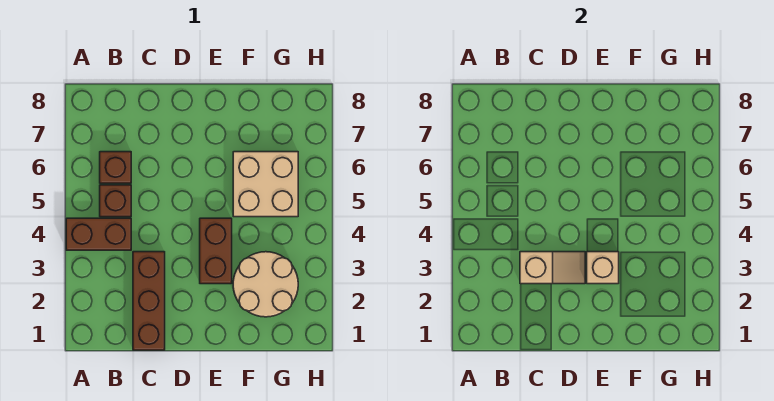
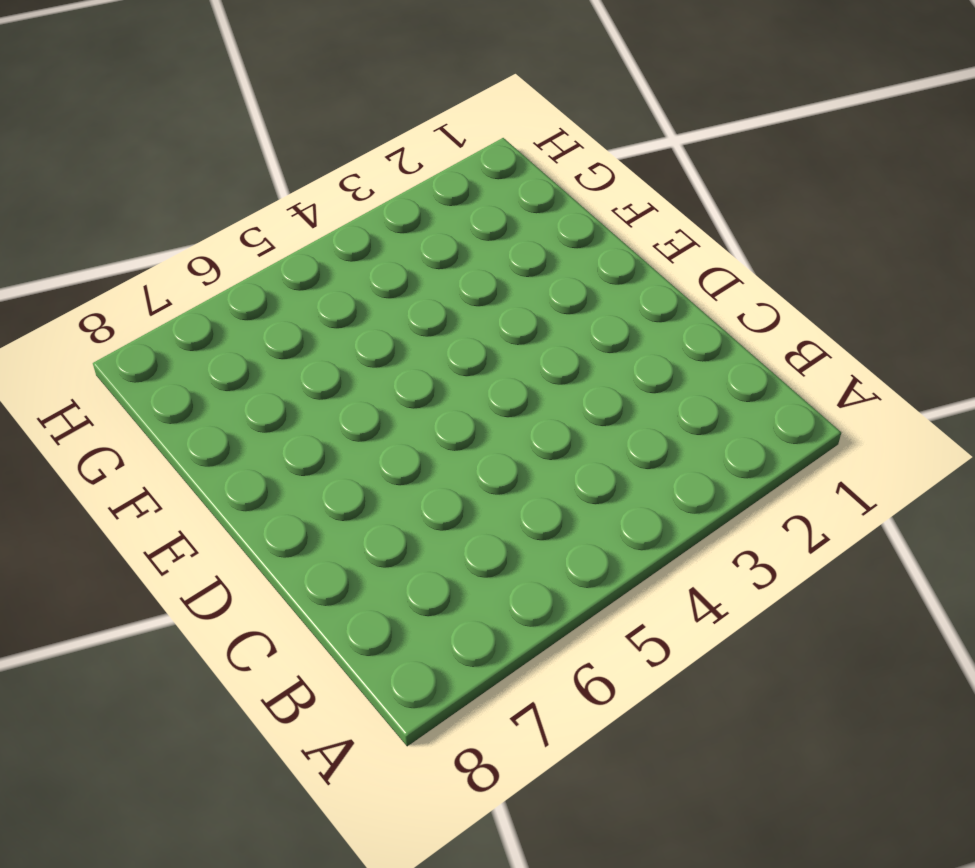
none -> brown 1x2 brick [66,218,131,250]
none -> brown 1x1 brick [100,185,131,217]

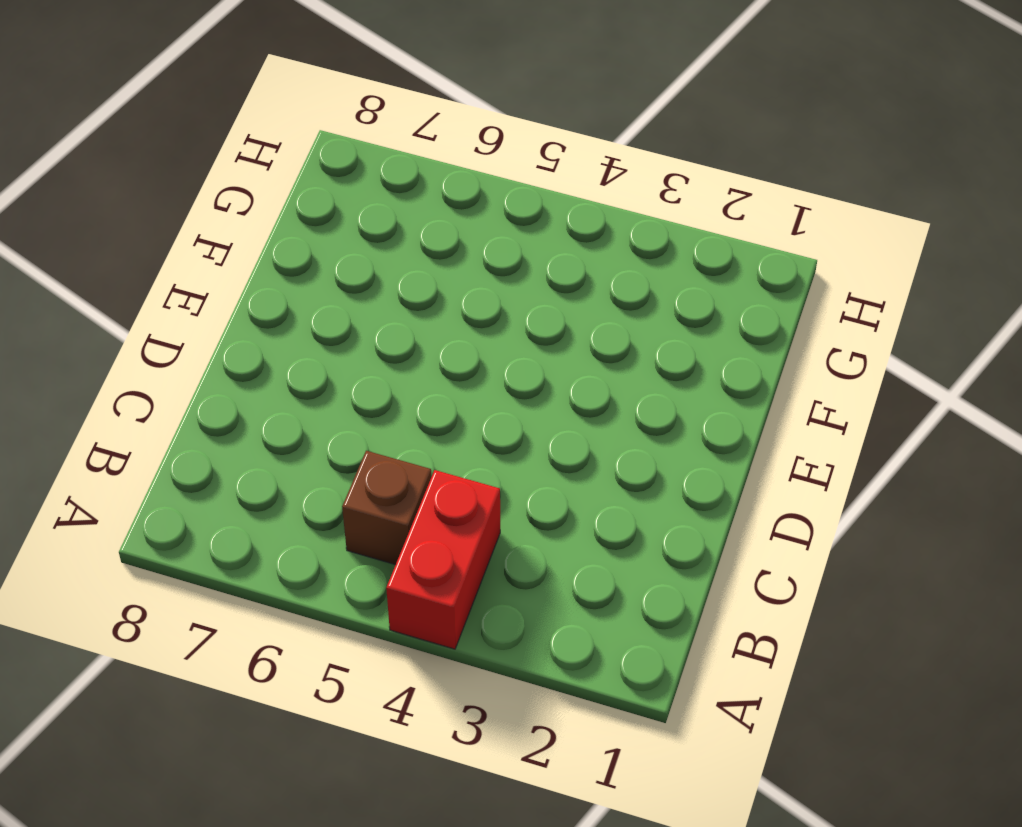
red 1x2 brick [386,470,500,649] -> brown 1x2 brick [66,218,131,250]
none -> brown 1x1 brick [100,152,131,183]
none -> brown 1x3 brick [133,252,165,350]

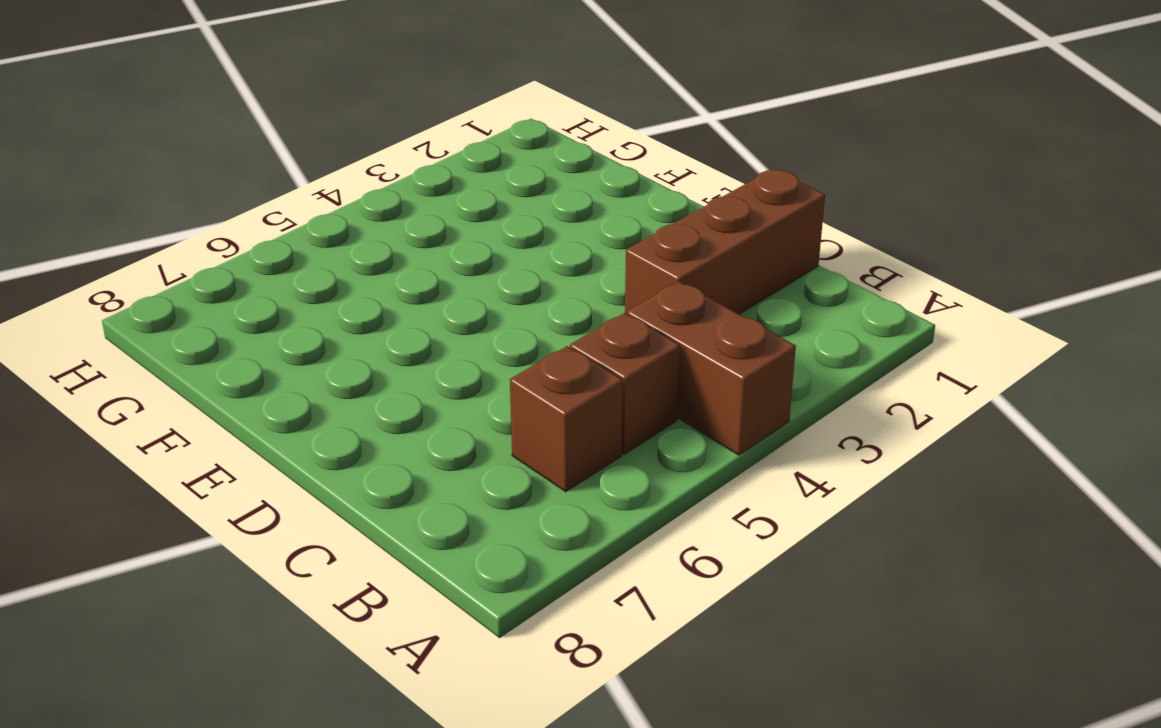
none -> brown 1x2 brick [200,218,232,284]
none -> tan 2x2 round brick [233,252,298,317]

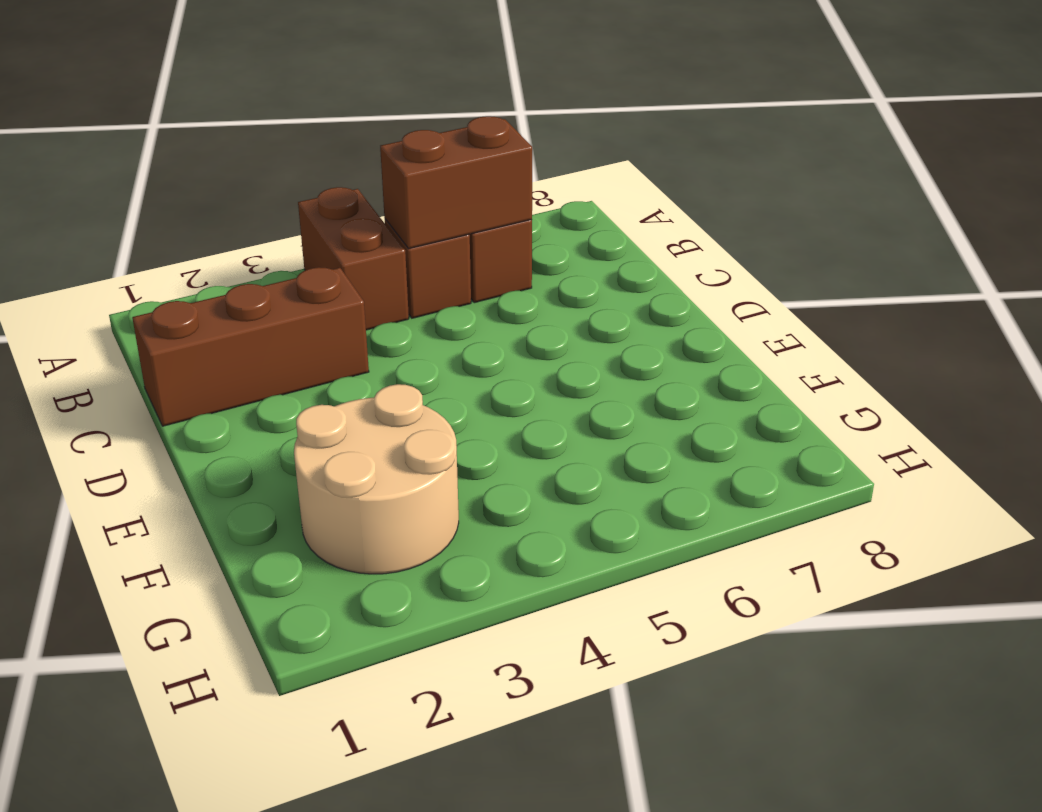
brown 1x2 brick [380,116,532,249] -> brown 1x2 brick moved to [200,218,232,284]
none -> tan 2x2 brick [233,152,298,217]
none -> tan 1x2 slope [520,252,585,284]

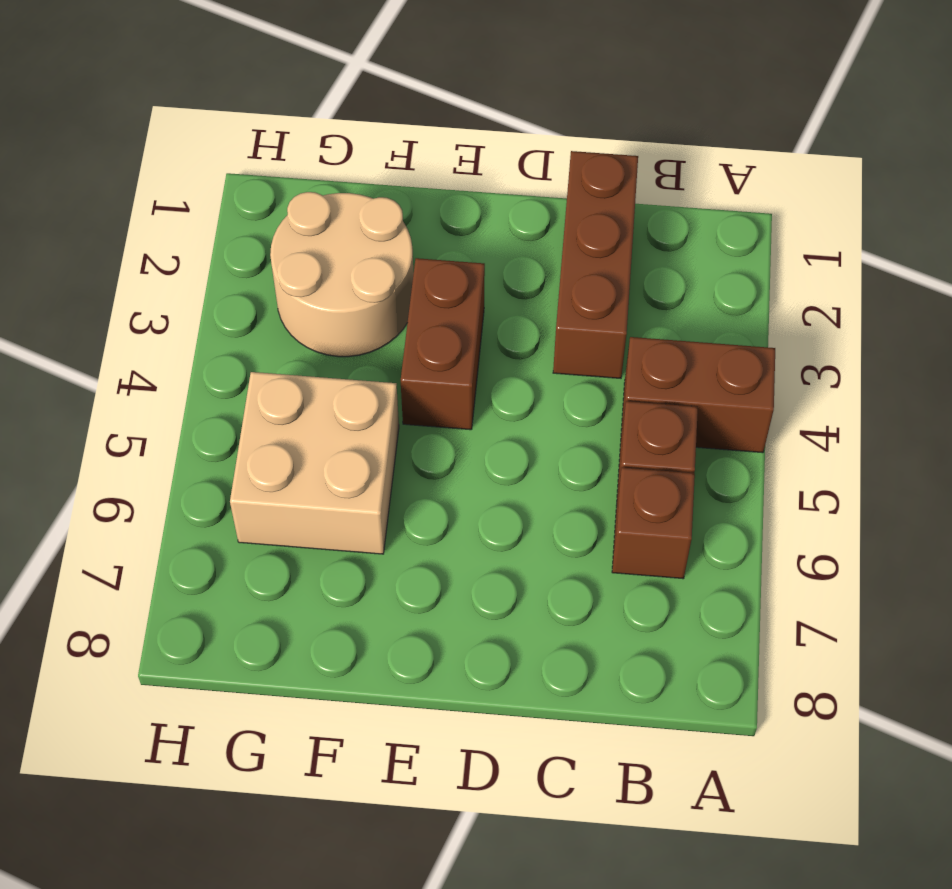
none -> tan 1x2 slope [520,252,585,284]
none -> tan 1x1 brick [587,252,619,284]

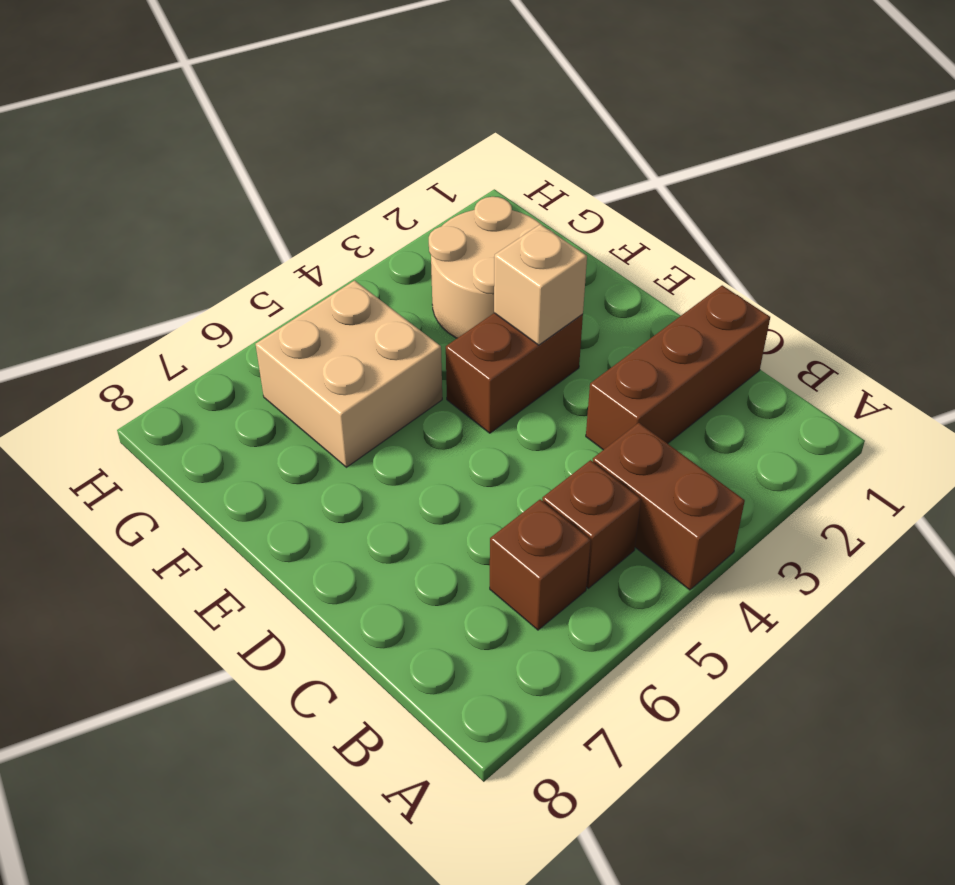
none -> tan 1x2 slope [520,252,585,284]

